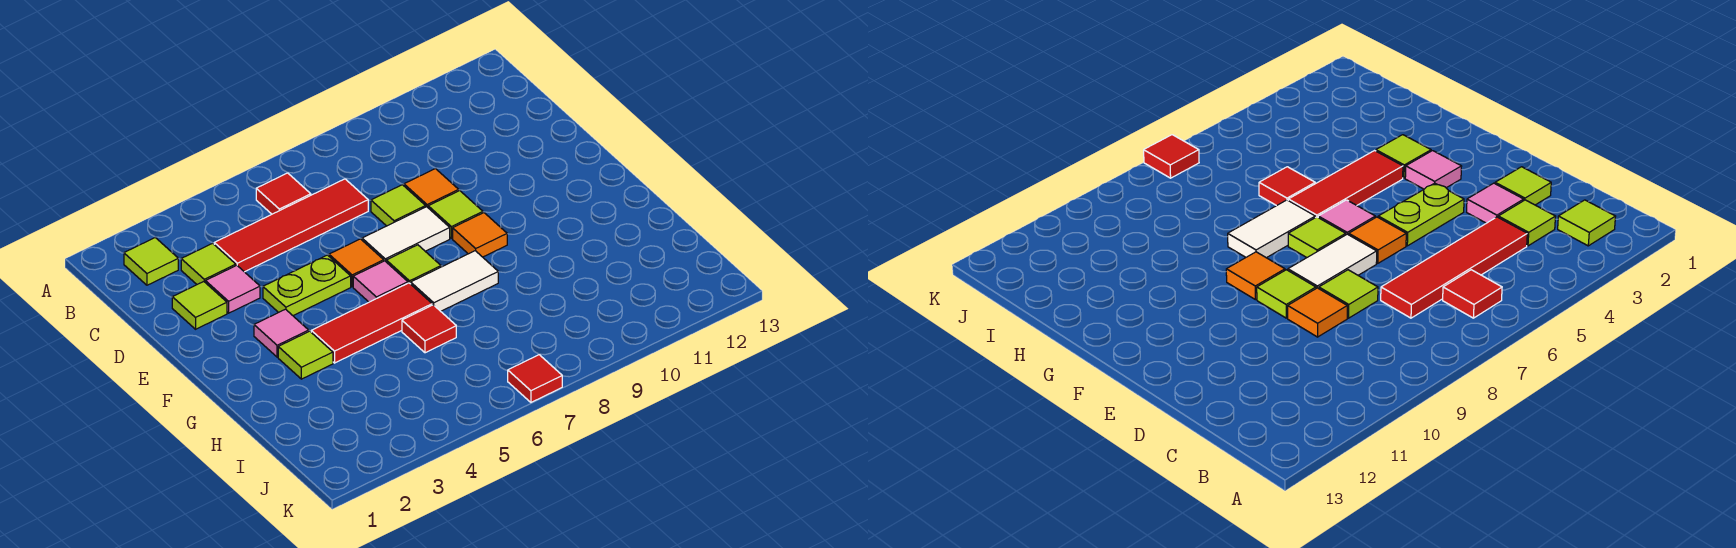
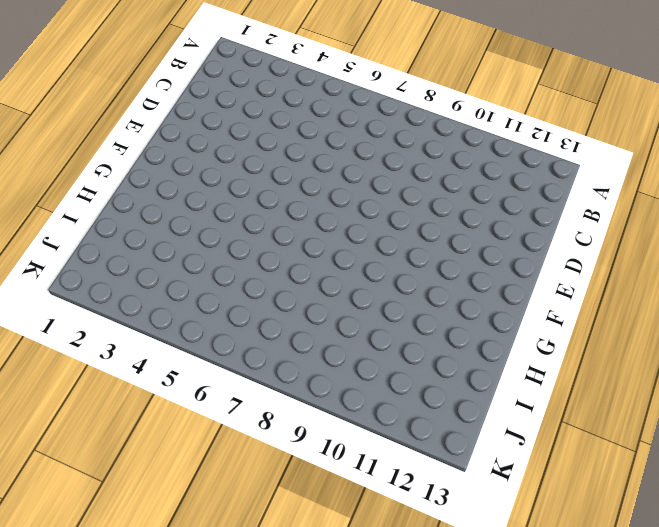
none -> lime 1x1 tile [124,238,178,285]
none -> red 1x1 tile [256,173,311,214]
none -> lime 1x1 tile [181,243,236,284]

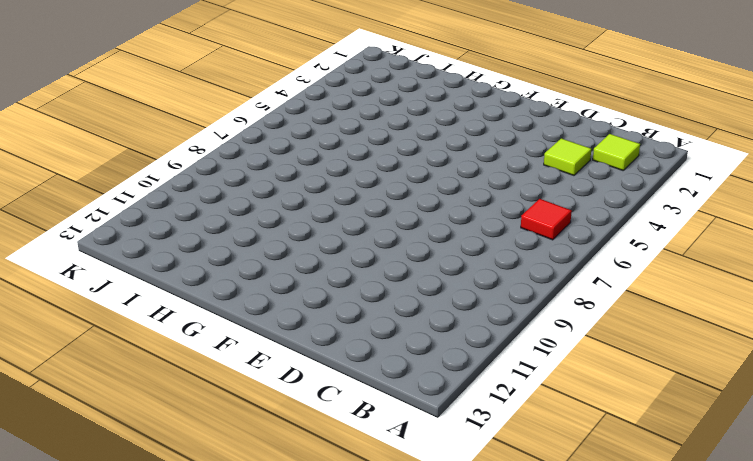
none -> red 1x4 tile [214,179,368,272]
none -> lime 1x1 tile [172,282,227,329]
none -> pink 1x1 tile [205,265,260,313]

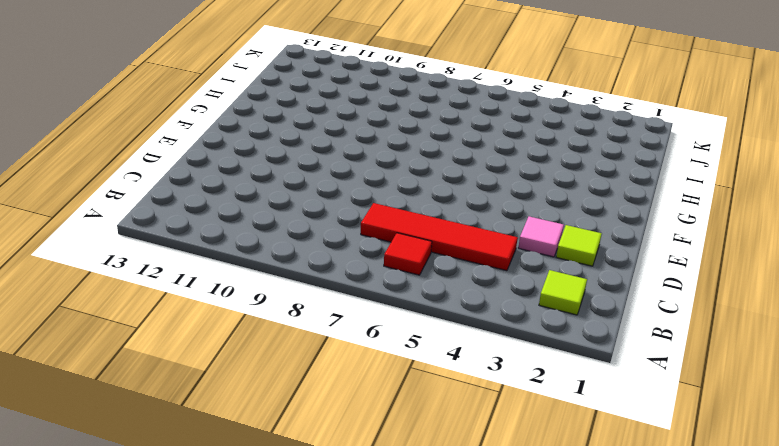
none -> lime 1x1 tile [181,243,236,284]
none -> lime 1x1 tile [371,185,426,226]
none -> orange 1x1 tile [404,169,459,207]

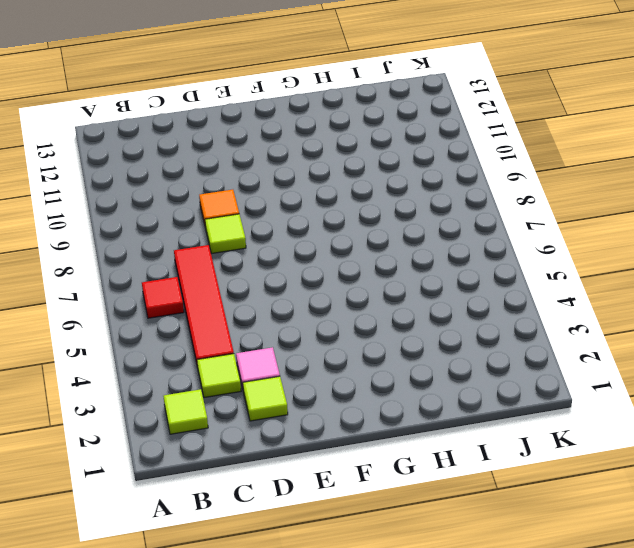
none -> lime 1x2 plate [263,255,351,316]
none -> orange 1x1 tile [329,239,384,287]
none -> white 1x2 tile [362,207,450,261]

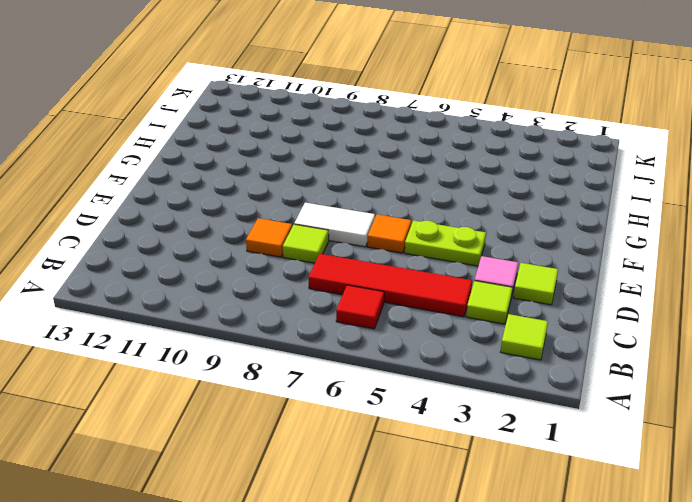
none -> lime 1x1 tile [428,191,483,238]
none -> pink 1x1 tile [254,309,309,357]
none -> pink 1x1 tile [353,261,408,302]

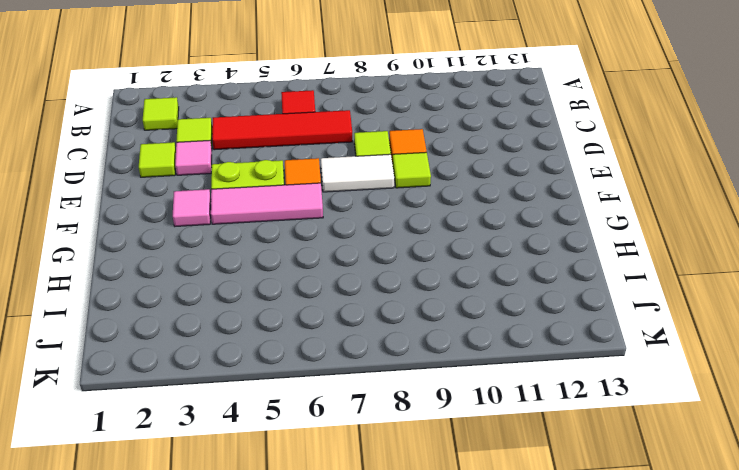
pink 1x3 tile [211,183,323,224] -> pink 1x1 tile [353,261,408,302]
none -> lime 1x1 tile [386,245,441,284]
none -> orange 1x1 tile [453,213,507,257]
none -> lime 1x1 tile [278,331,333,379]

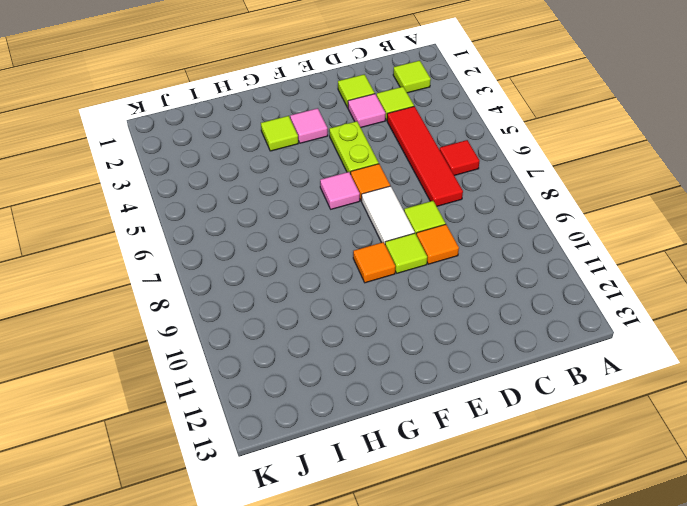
none -> lime 1x1 tile [386,245,441,284]
none -> red 1x3 tile [311,283,432,363]
none -> white 1x2 tile [411,251,498,311]

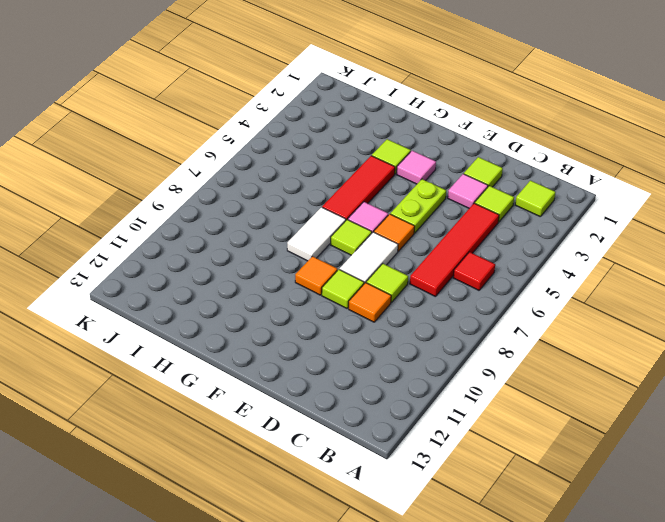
none -> red 1x1 tile [402,305,456,353]
none -> red 1x1 tile [508,355,562,402]

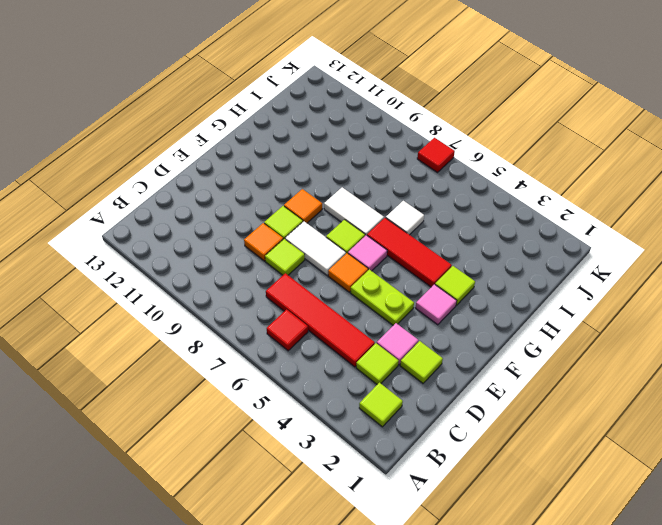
white 1x1 tile [386,201,424,235] -> red 1x1 tile [402,305,456,353]

